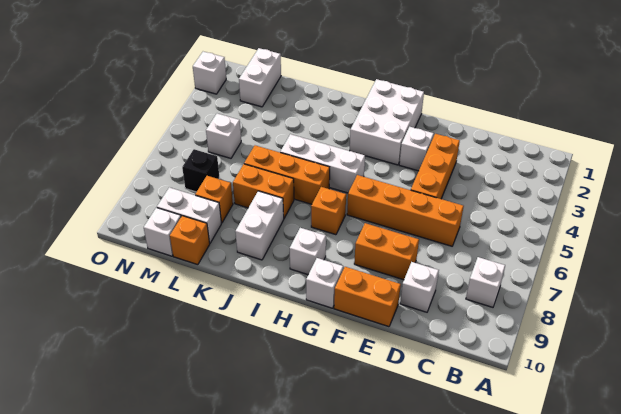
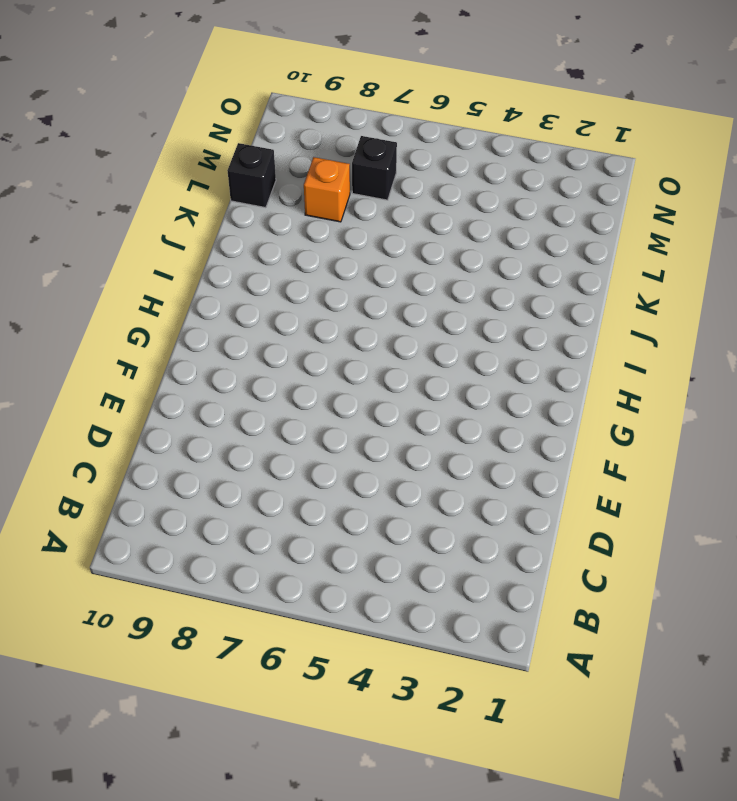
black 1x1 brick [227,143,276,208] -> orange 1x1 brick [170,216,210,265]
none -> white 1x1 brick [466,257,505,307]
none -> orange 1x4 brick [347,175,464,246]
none -> white 1x1 brick [400,262,439,312]

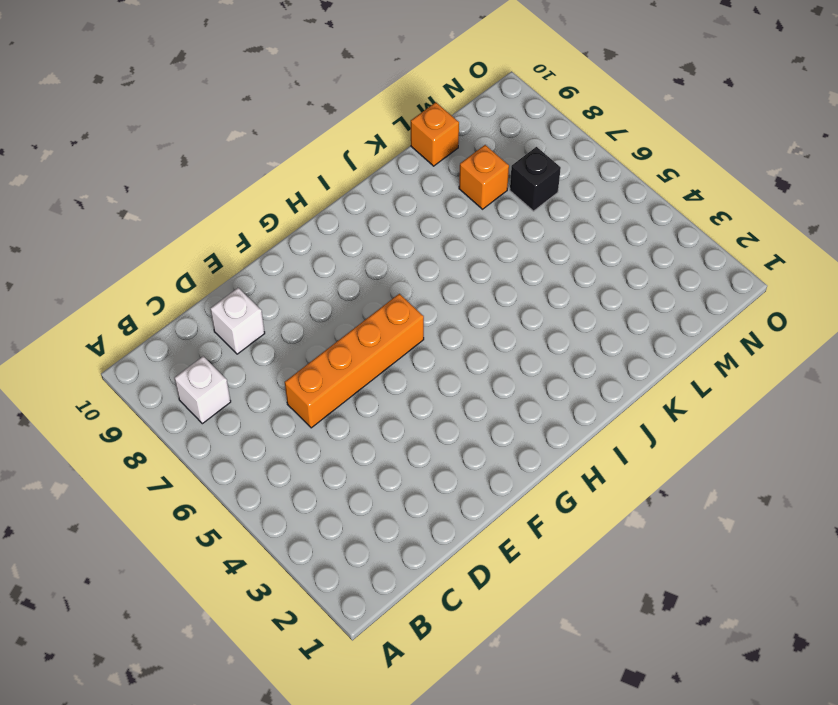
none -> orange 1x3 brick [411,134,460,199]
none -> orange 1x2 brick [354,223,419,280]
none -> orange 1x2 brick [334,267,401,327]

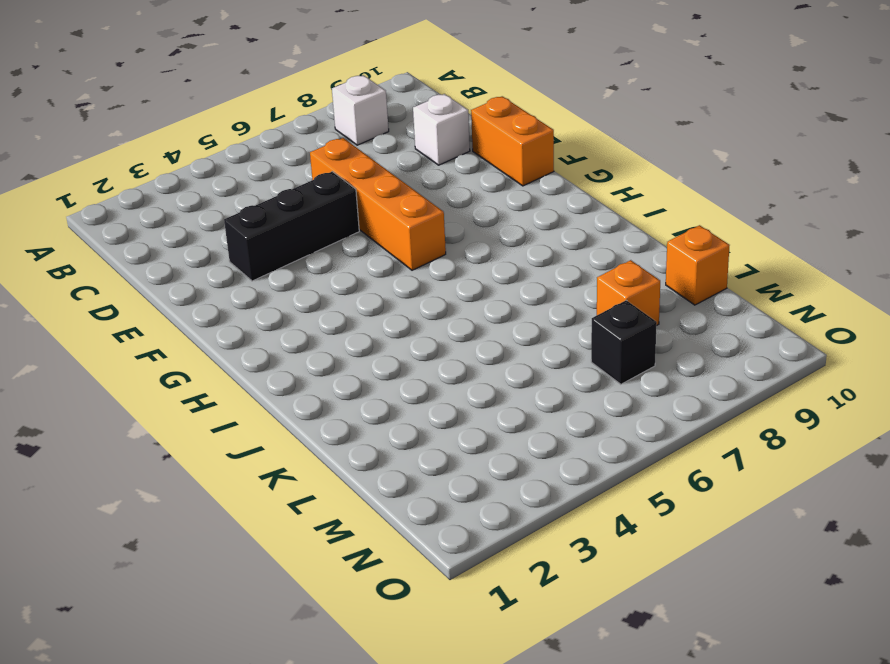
black 1x3 brick [224,172,359,281] -> orange 1x3 brick [411,134,460,199]
none -> orange 1x2 brick [354,223,419,280]
none -> white 1x1 brick [399,127,434,171]
none -> white 2x3 brick [350,79,424,165]

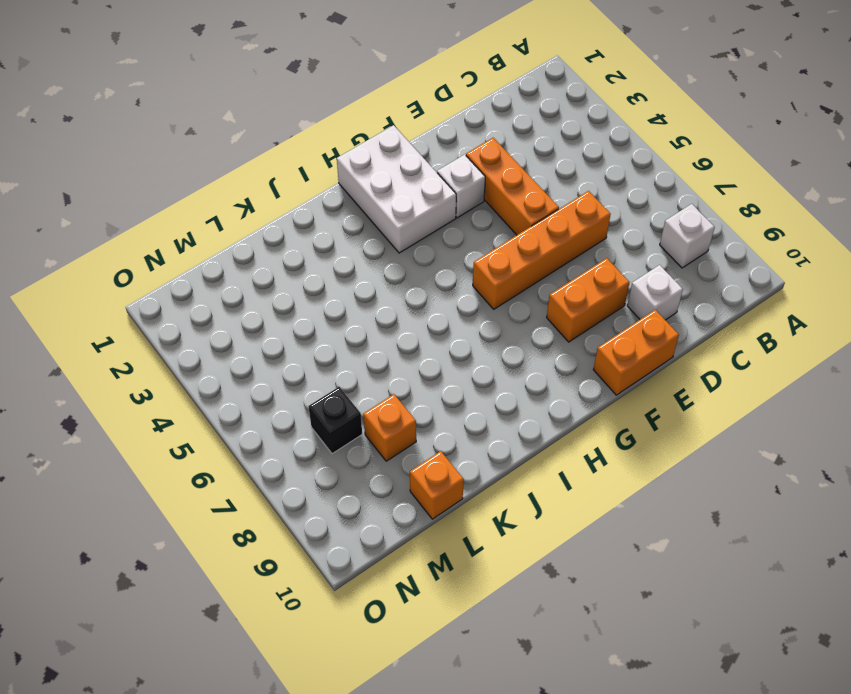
none -> white 1x1 brick [306,258,343,308]
none -> white 1x3 brick [280,134,365,193]
none -> orange 1x1 brick [311,187,346,235]

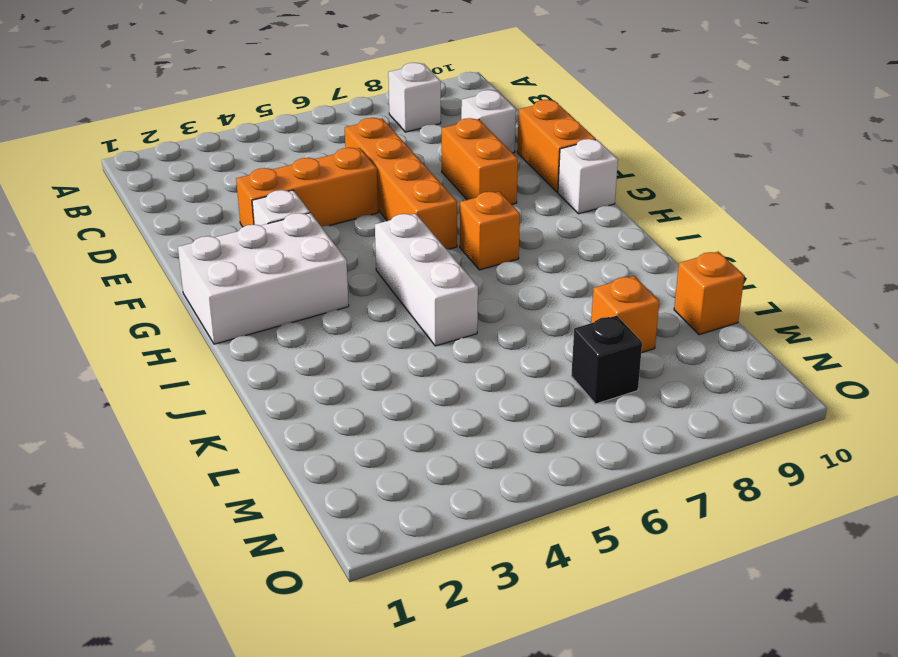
none -> white 1x1 brick [290,228,326,275]
none -> orange 1x3 brick [244,145,330,204]
none -> orange 1x2 brick [233,164,294,218]

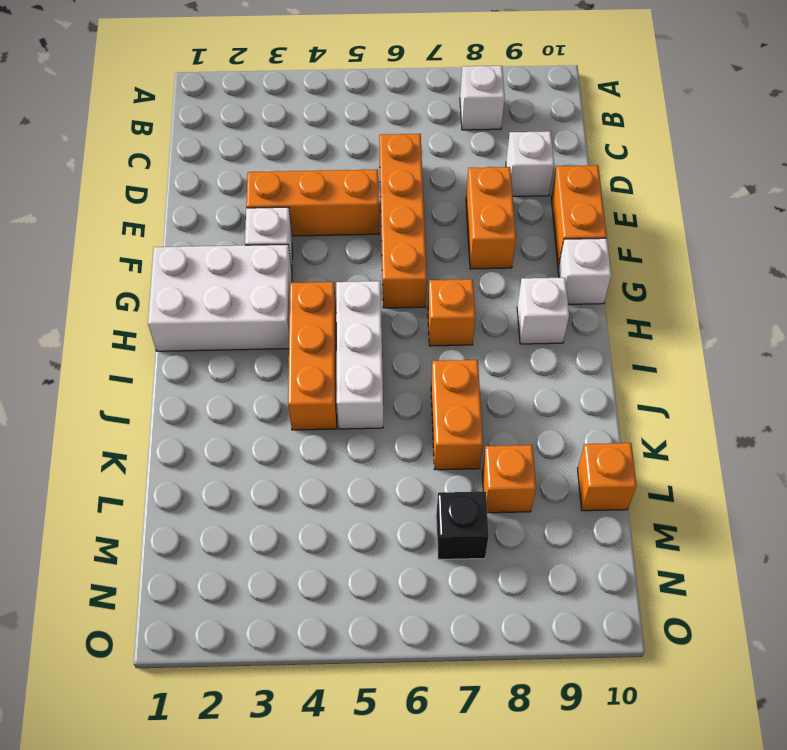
orange 1x3 brick [288,282,337,430] -> orange 1x3 brick moved to [244,145,330,204]
none -> white 1x2 brick [235,191,284,260]
none -> white 1x2 brick [157,187,221,243]
none -> white 1x2 brick [239,48,281,107]

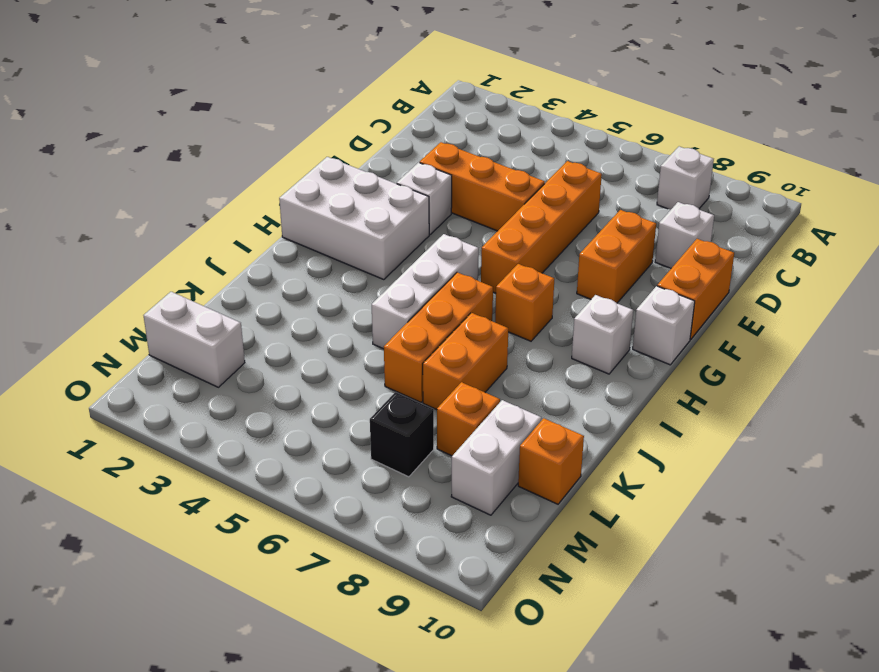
none -> white 1x2 brick [235,191,284,260]
none -> white 1x1 brick [206,114,241,158]
none -> white 1x1 brick [144,208,181,256]

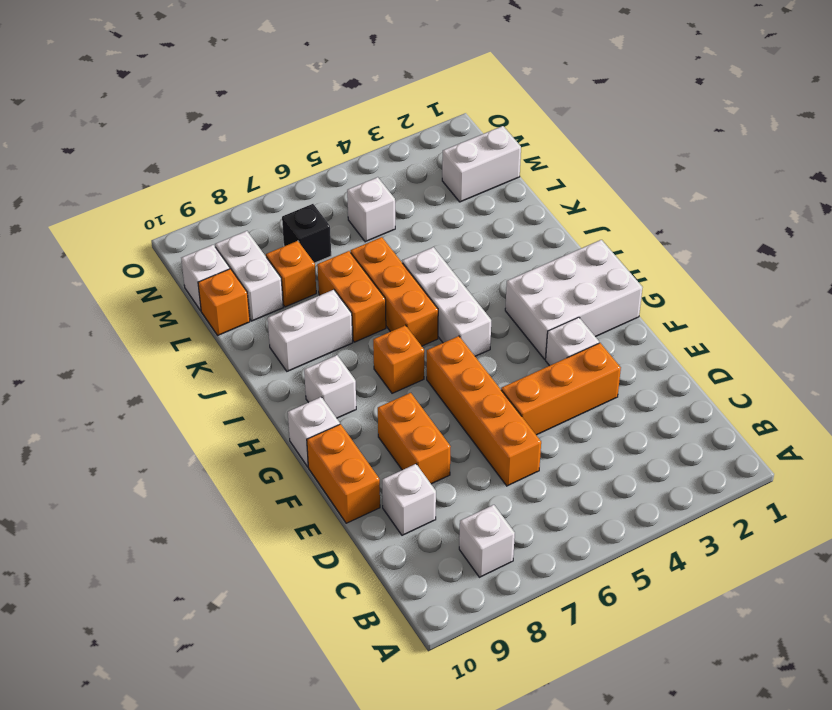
none -> white 1x1 brick [193,52,226,94]

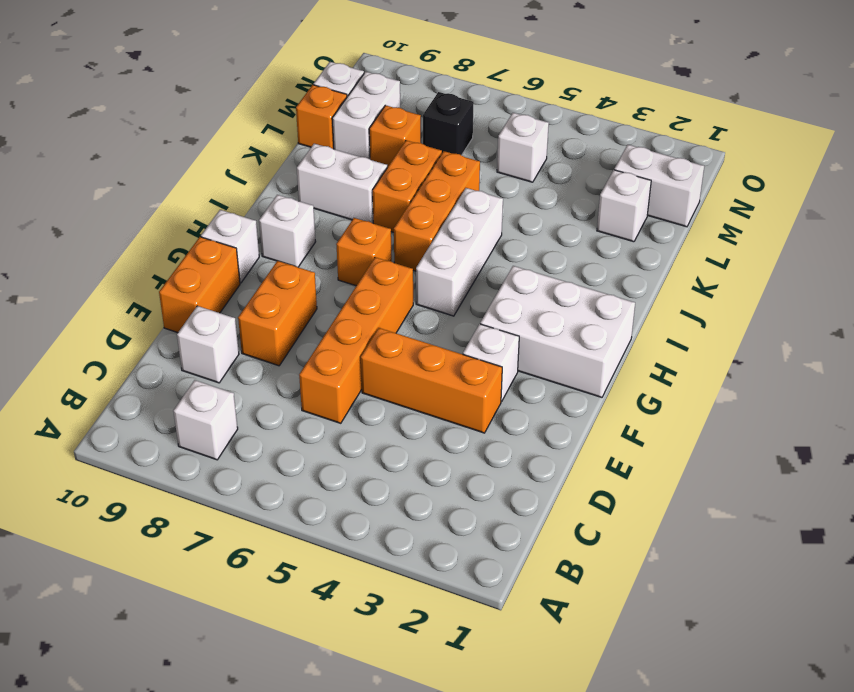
white 1x1 brick [597,170,651,242] -> white 1x1 brick moved to [193,52,226,94]

